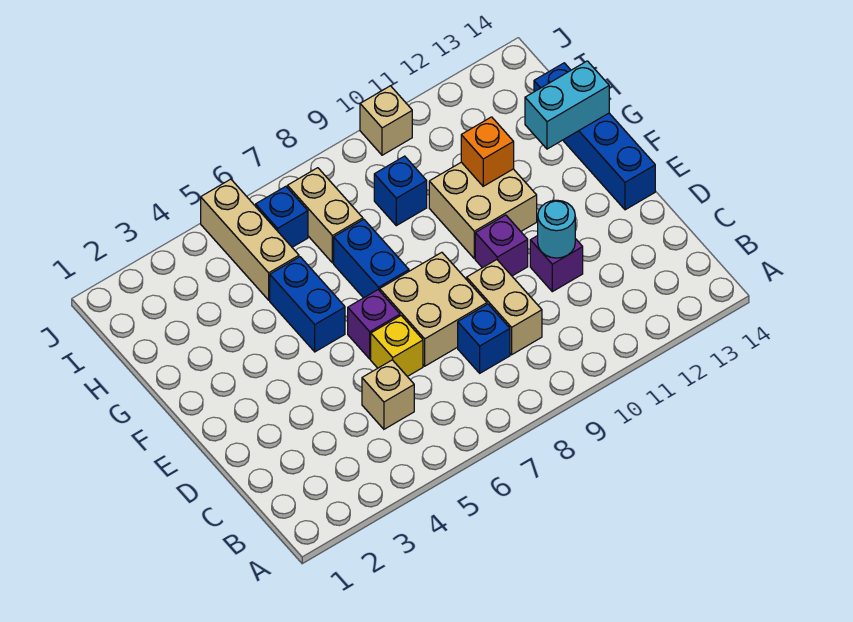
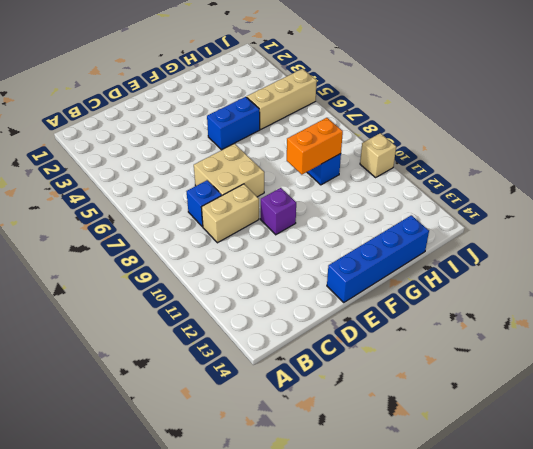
orange 1x2 brick [287,118,343,174] -> none
none -> tan 1x1 brick [362,360,414,429]
none -> yellow 1x1 brick [371,316,423,377]
none -> purple 1x1 brick [530,236,583,292]

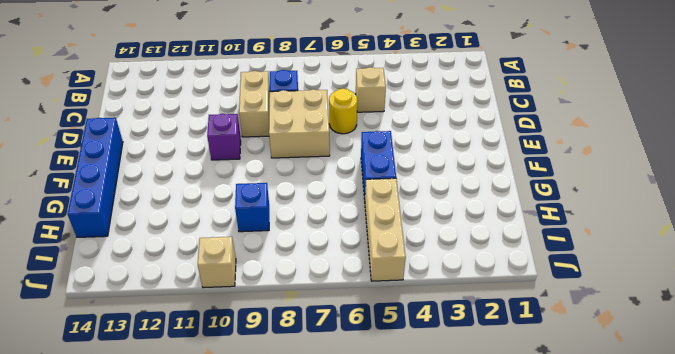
yellow 1x1 round brick [329,89,357,134] -> yellow 1x1 brick [371,316,423,377]
none -> purple 1x1 brick [530,236,583,292]
none -> purple 1x1 brick [348,290,400,359]
none -> blue 1x2 brick [334,219,409,298]

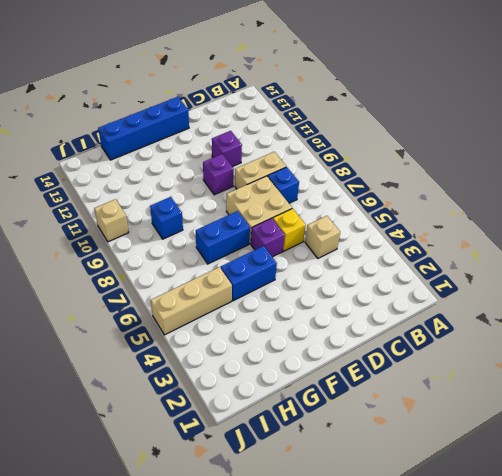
none -> tan 2x2 brick [429,162,537,259]
none -> tan 1x2 brick [287,168,363,263]
none -> blue 1x1 brick [256,186,308,247]

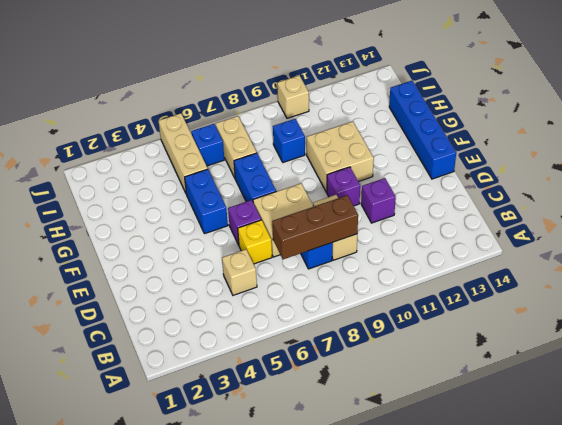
brown 1x3 brick [272,195,358,259] -> none
none -> cyan 1x1 round brick [538,200,575,258]
none -> orange 1x1 brick [461,117,514,186]
none -> cyan 1x2 brick [525,61,609,149]

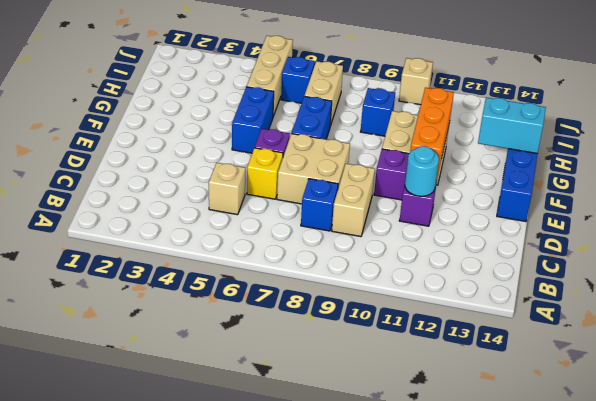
orange 1x3 brick [410,88,454,177] -> orange 1x1 brick [461,117,514,186]

